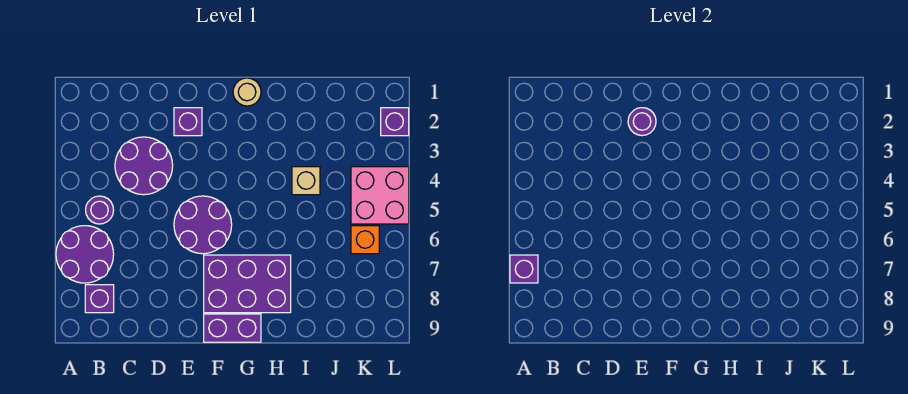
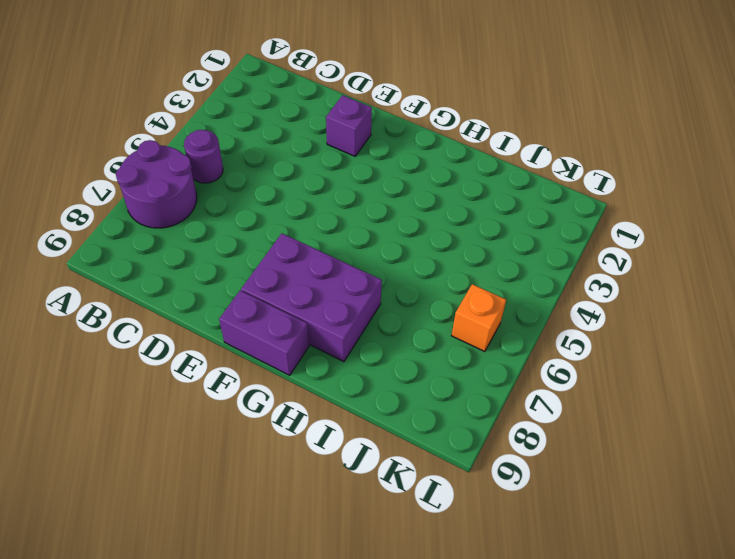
none -> purple 1x1 brick [85,285,114,313]
none -> purple 2x2 round brick [115,137,173,195]
none -> purple 2x2 round brick [174,196,232,254]

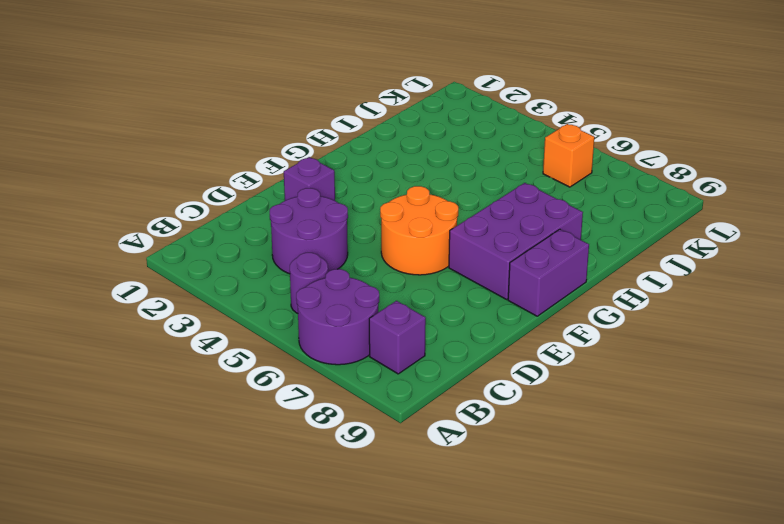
orange 2x2 round brick [380,186,458,275] -> purple 2x2 round brick [174,196,232,254]
none -> tan 1x1 round brick [233,78,261,106]
none -> tan 1x1 brick [292,167,320,195]
none -> pink 2x2 brick [351,167,409,224]

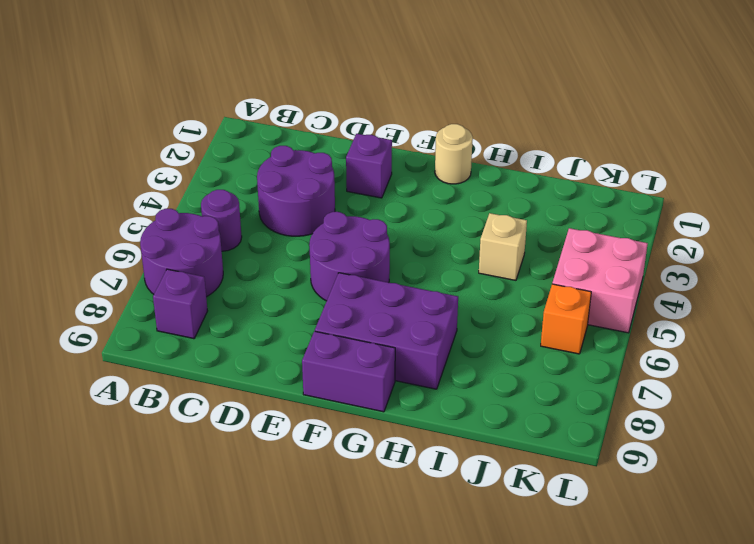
none -> purple 1x1 brick [381,108,409,136]
none -> purple 1x1 brick [510,255,538,283]
none -> purple 1x1 round brick [628,108,656,136]

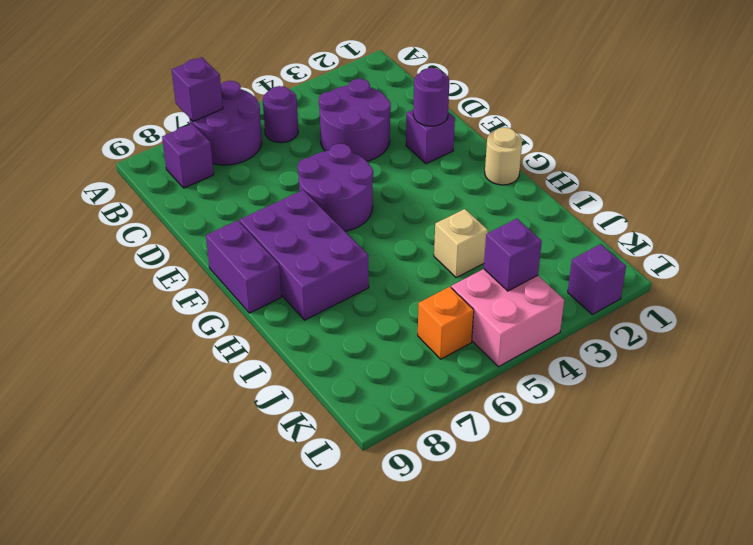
purple 1x1 brick [484,219,542,291] -> none

